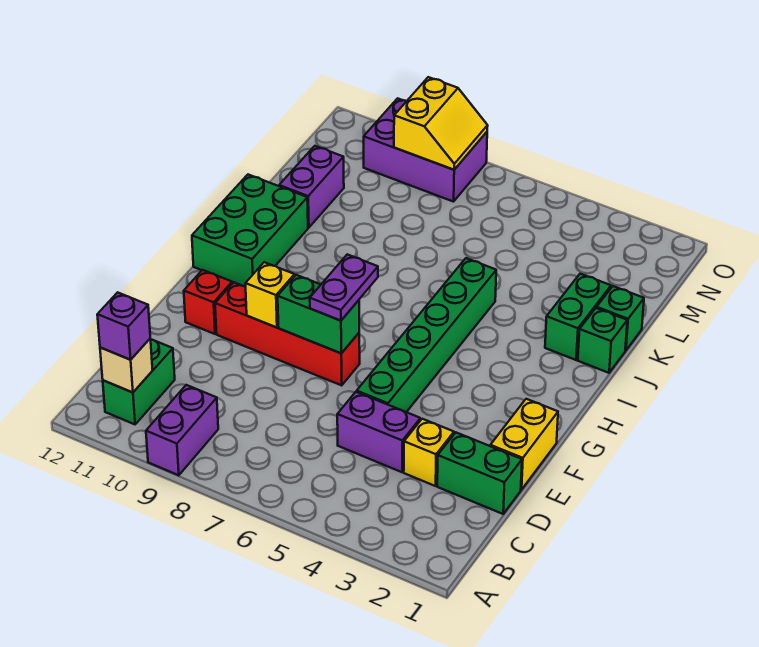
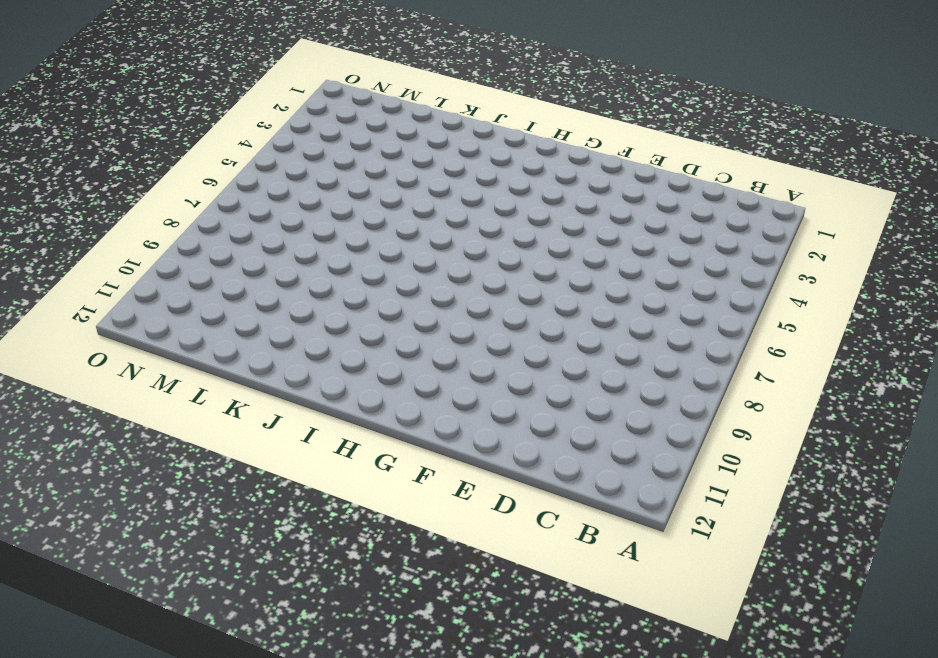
none -> purple 1x2 brick [146,385,218,475]
none -> green 1x2 brick [103,340,175,424]
none -> green 1x2 brick [437,433,522,514]

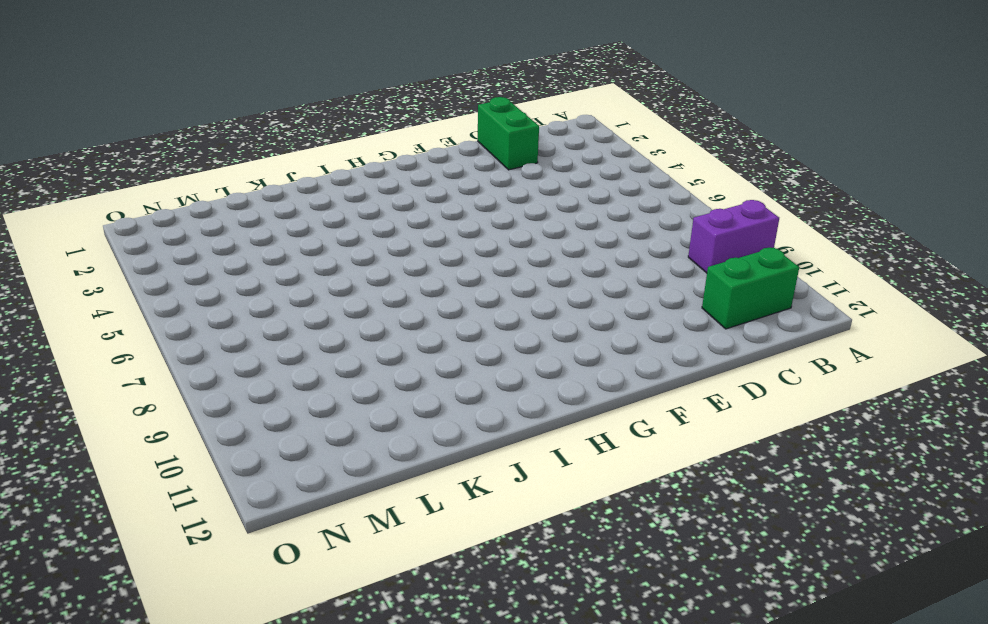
none -> yellow 1x1 brick [404,419,454,486]
none -> purple 1x2 brick [337,392,420,472]
none -> yellow 1x2 brick [490,399,558,490]

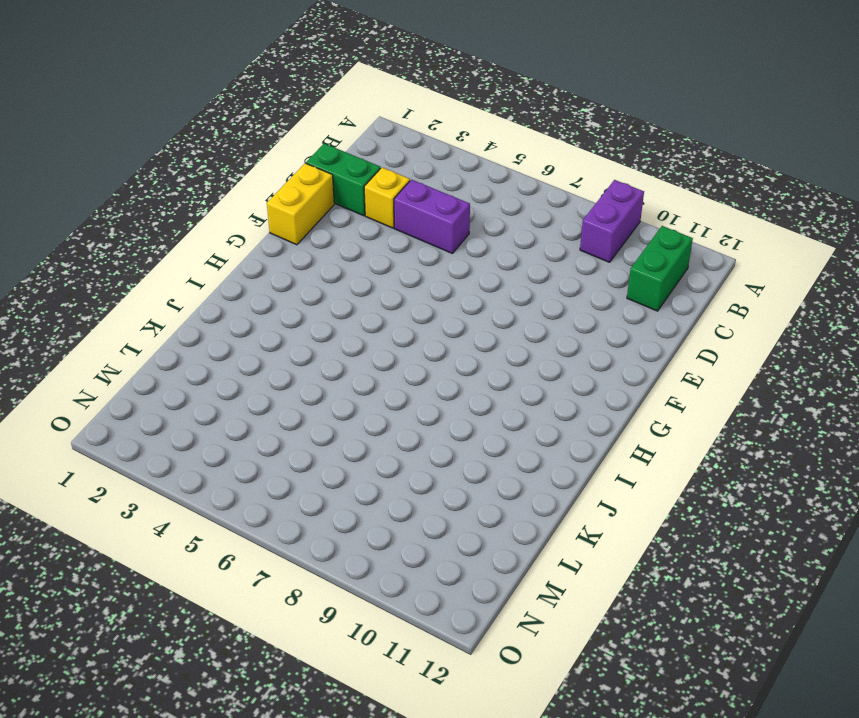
none -> green 1x6 brick [357,258,496,412]
none -> red 1x4 brick [215,282,360,385]
none -> red 1x1 brick [184,270,232,334]

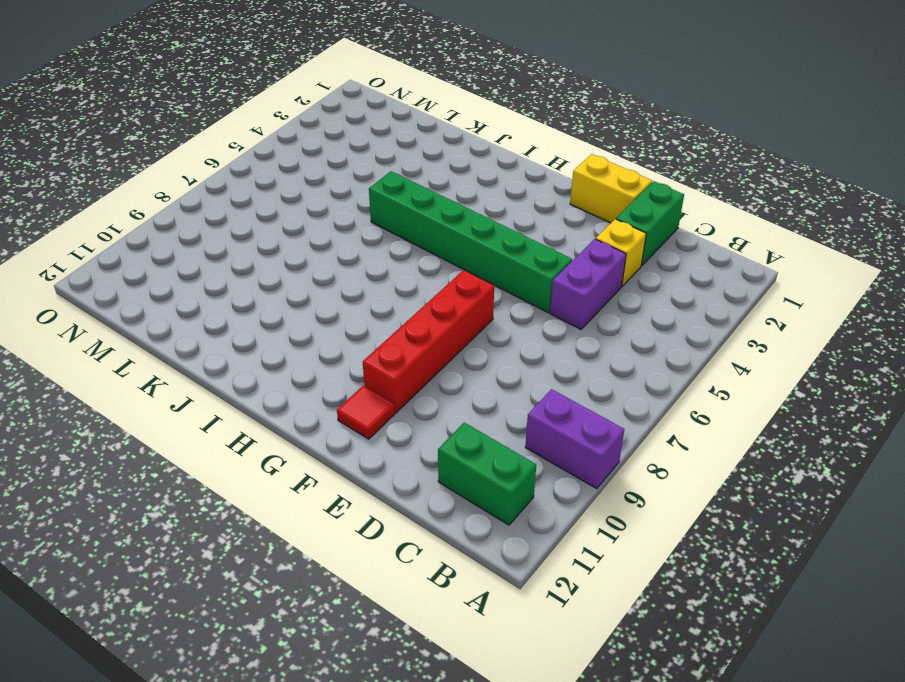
red 1x1 tile [337,386,395,439] -> red 1x1 brick [184,270,232,334]
none -> green 2x3 brick [192,175,308,287]
none -> green 1x1 brick [578,308,627,373]
none -> green 1x2 brick [545,274,611,360]

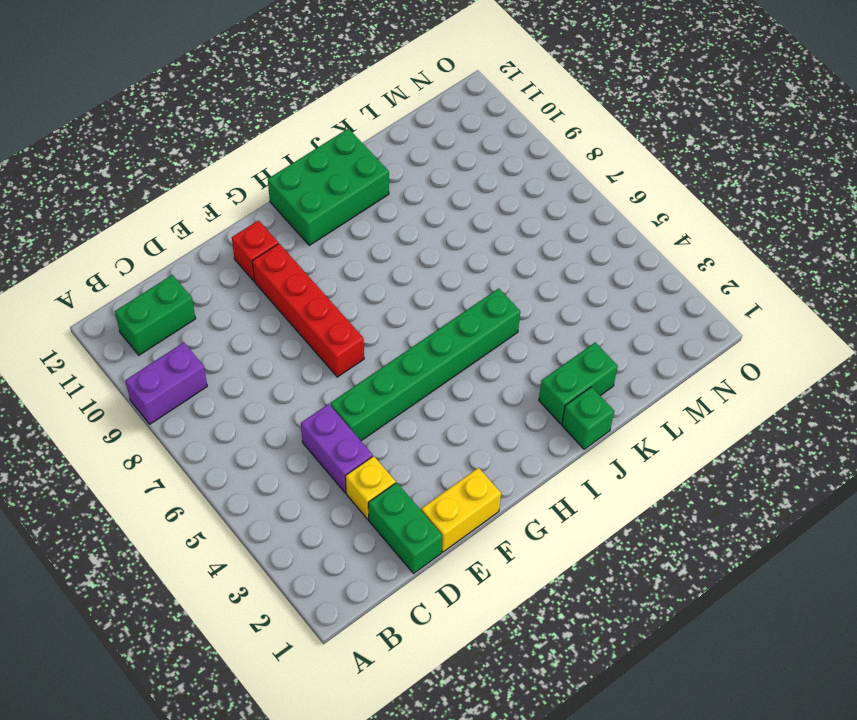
none -> green 1x1 brick [597,286,644,351]
none -> purple 1x2 brick [279,146,344,228]
none -> purple 2x3 brick [364,98,487,202]

